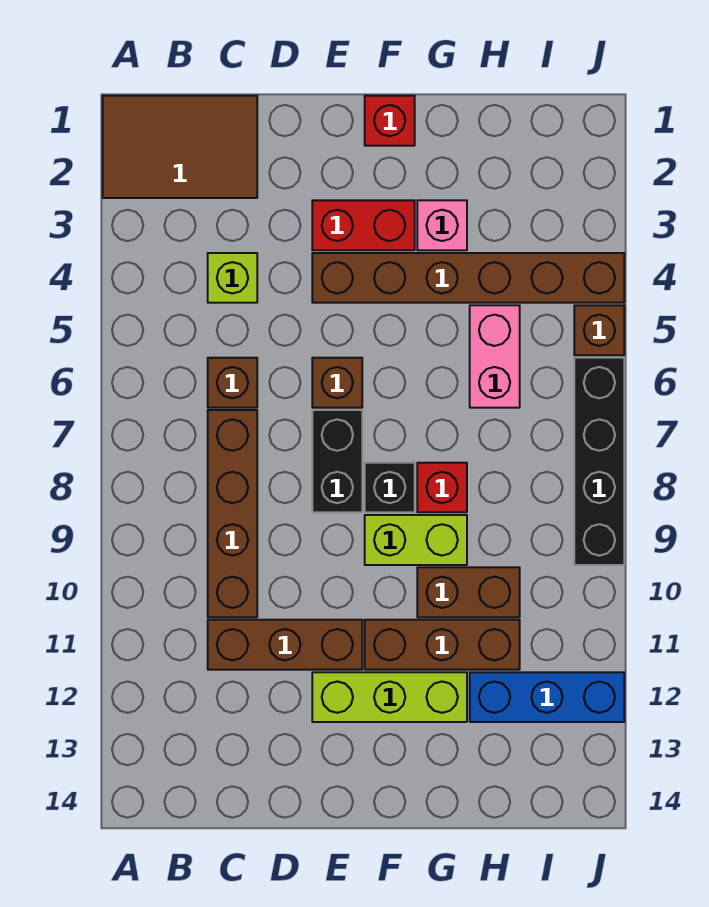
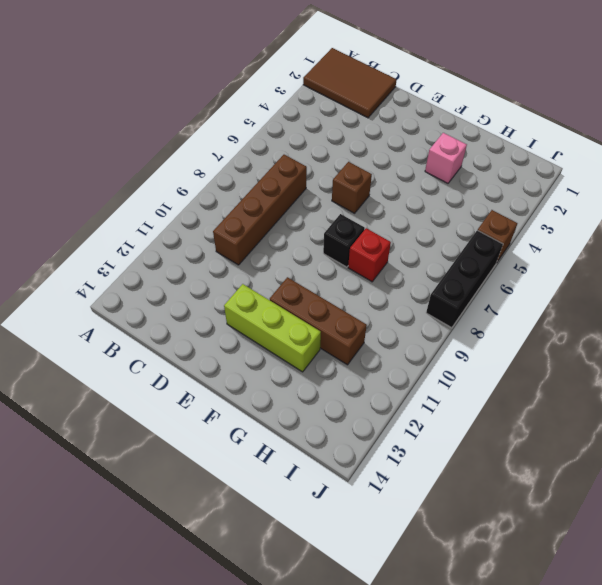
black 1x3 brick [426,230,503,328] -> black 1x4 brick [574,358,624,565]
none -> lime 1x1 brick [208,253,257,303]
none -> brown 1x1 brick [208,358,257,408]
none -> brown 1x3 brick [208,620,362,670]

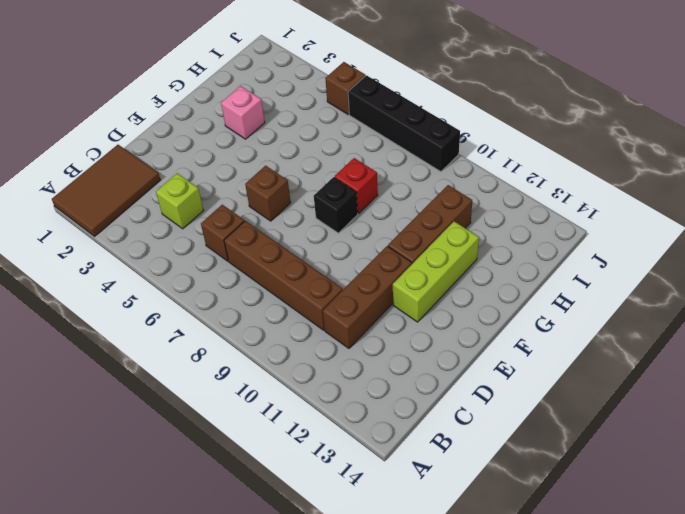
none -> red 1x2 brick [312,200,415,250]
none -> brown 1x6 brick [312,253,624,303]
none -> black 1x2 brick [312,410,362,512]

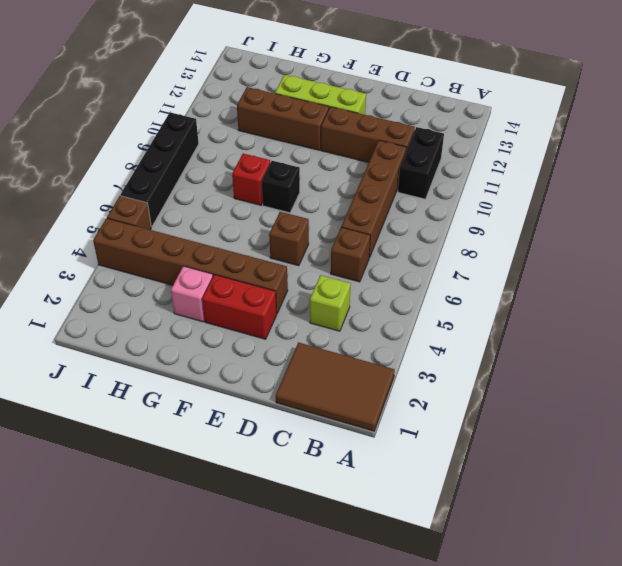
black 1x2 brick [398,127,444,199] -> black 1x2 brick moved to [312,410,362,512]
none -> red 1x1 brick [365,96,415,146]
none -> lime 1x2 brick [365,515,467,565]
none -> brown 1x2 brick [417,567,520,617]

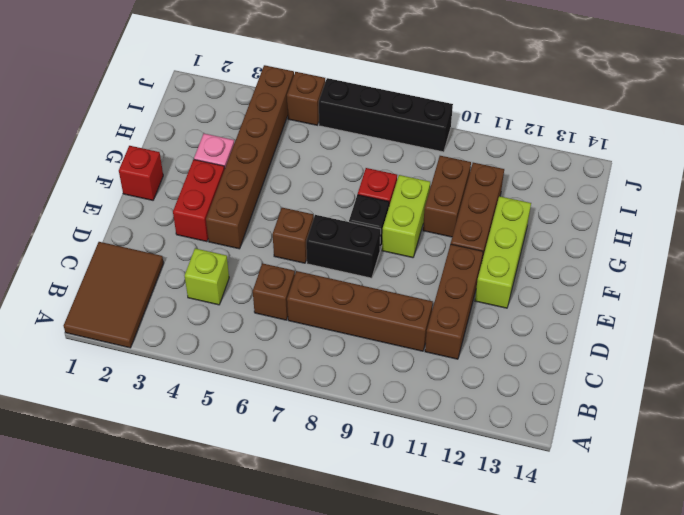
none -> pink 1x2 brick [470,305,520,408]
none -> blue 1x3 brick [470,672,624,722]

